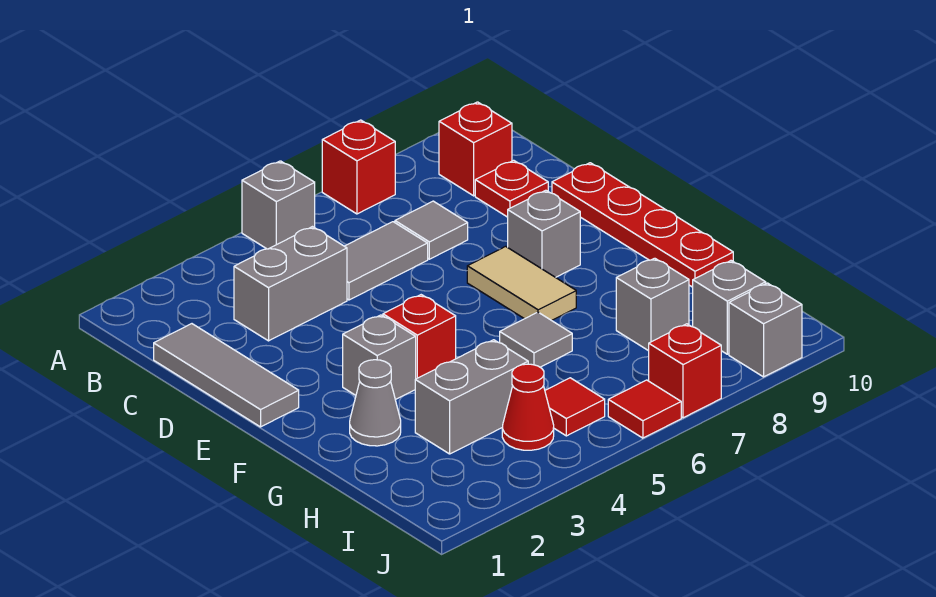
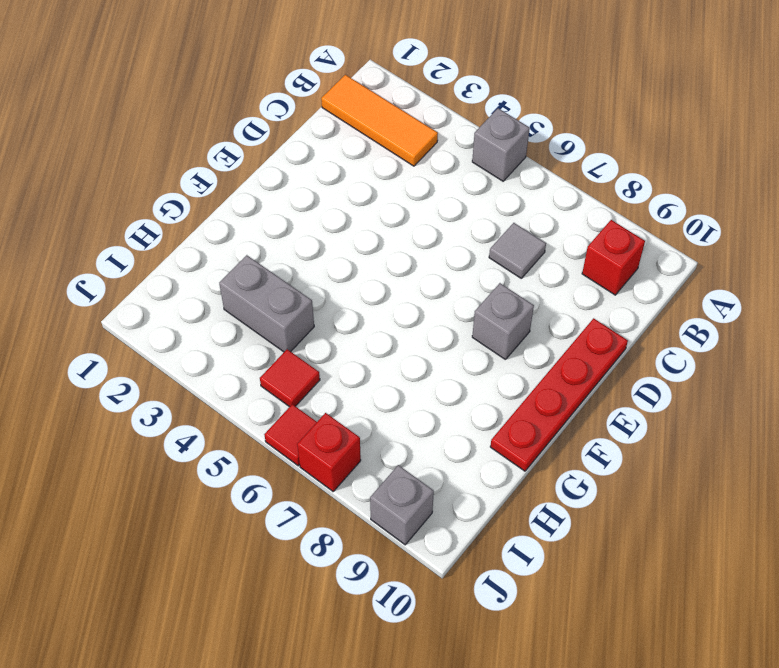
orange 1x3 tile [321,75,438,166] -> none
none -> red 1x1 brick [322,120,395,214]
none -> grey 1x3 tile [154,324,299,427]
none -> grey 1x2 brick [234,227,347,341]

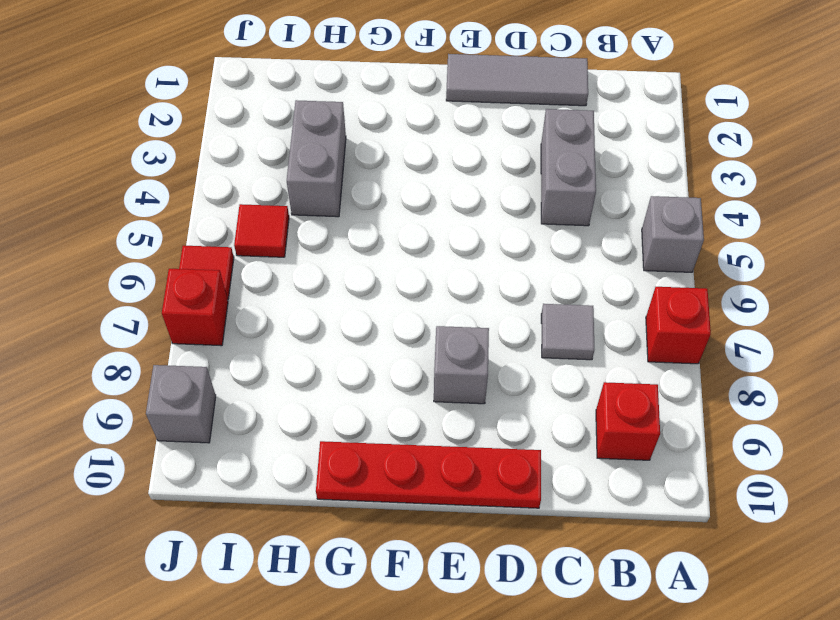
none -> grey 1x2 tile [345,222,428,300]
none -> red 1x1 plate [475,160,548,217]
none -> tan 1x2 tile [467,246,576,321]

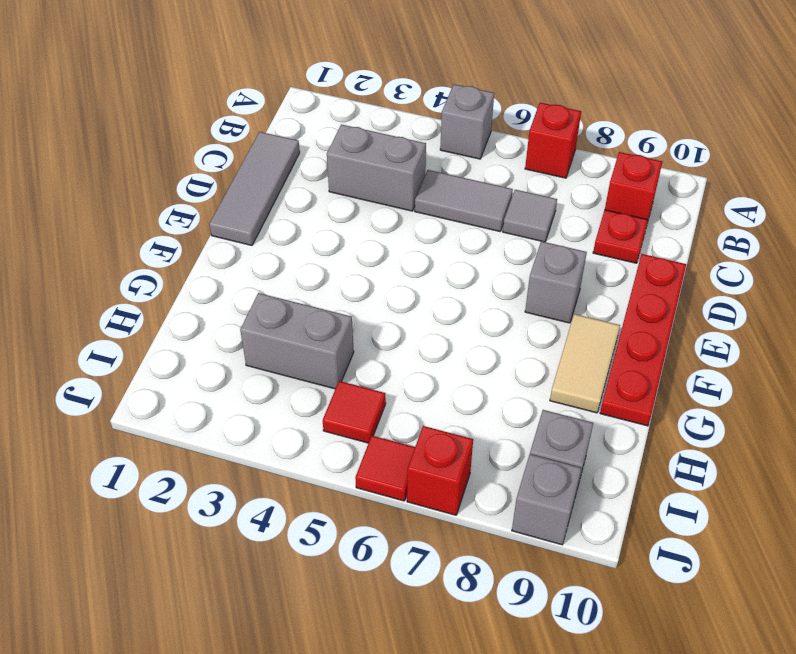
tan 1x2 tile [550,314,620,413] -> tan 1x2 tile moved to [467,246,576,321]
none -> grey 1x1 brick [343,315,416,400]
none -> red 1x1 brick [383,295,456,379]
none -> grey 1x1 cone [350,360,401,446]

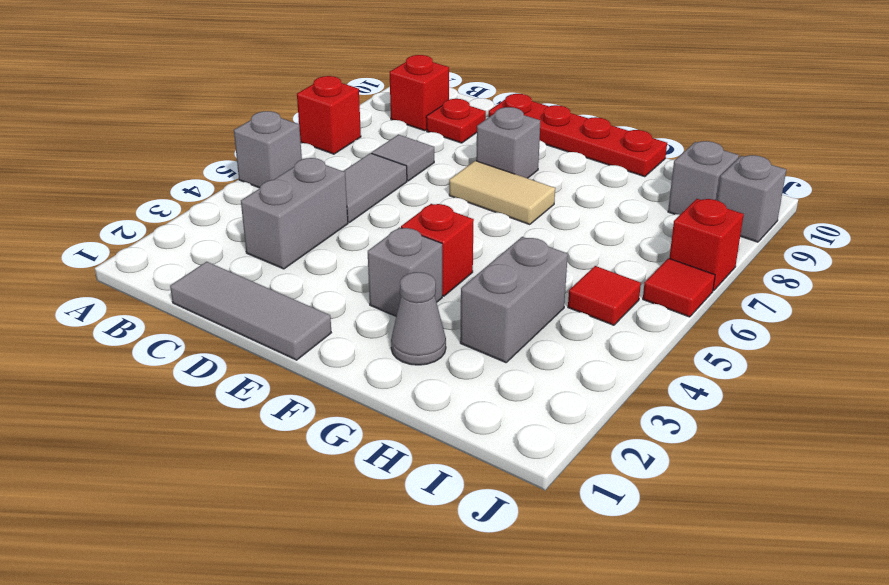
none -> grey 1x1 tile [500,312,572,367]
none -> grey 1x1 brick [616,258,689,351]
none -> red 1x1 cone [502,364,554,450]

